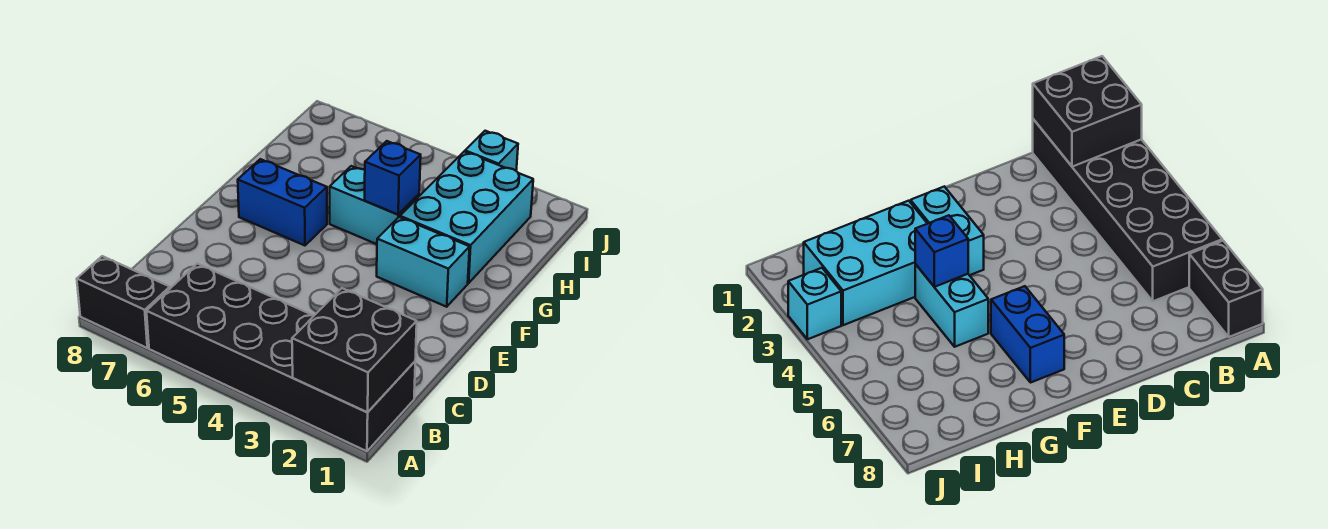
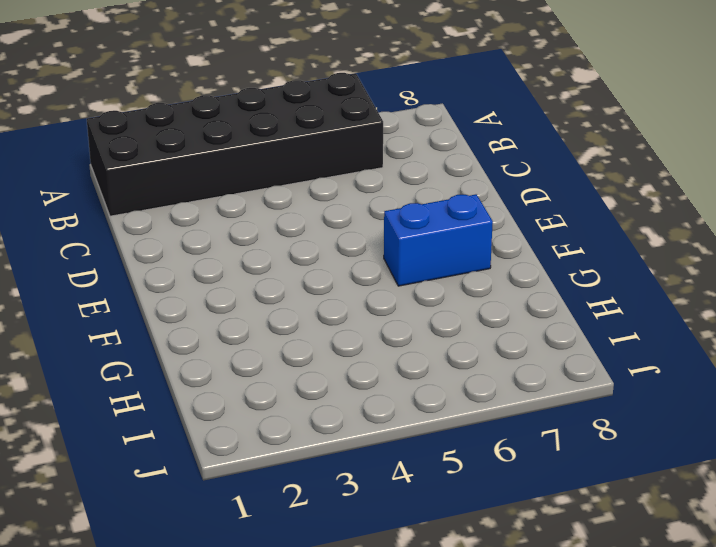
none -> black 1x2 brick [77,256,170,348]
none -> cyan 1x2 brick [377,217,470,307]

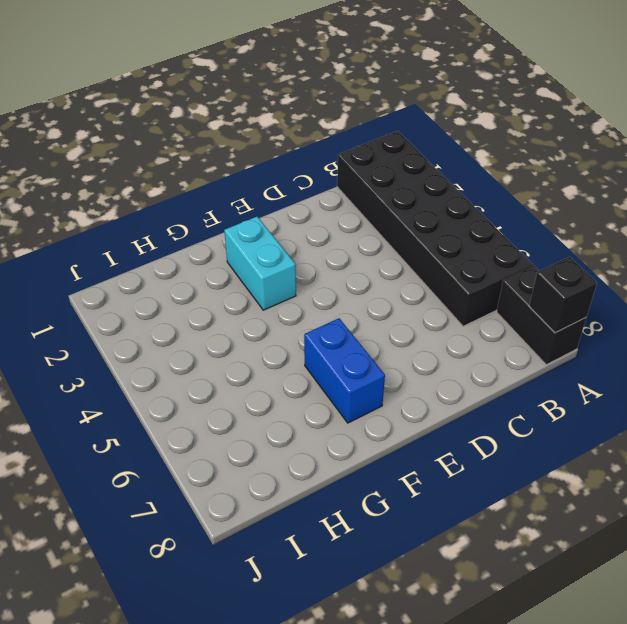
black 1x1 brick [529,257,597,333] -> none
none -> cyan 2x3 brick [400,152,533,283]
none -> cyan 1x2 brick [330,166,419,244]

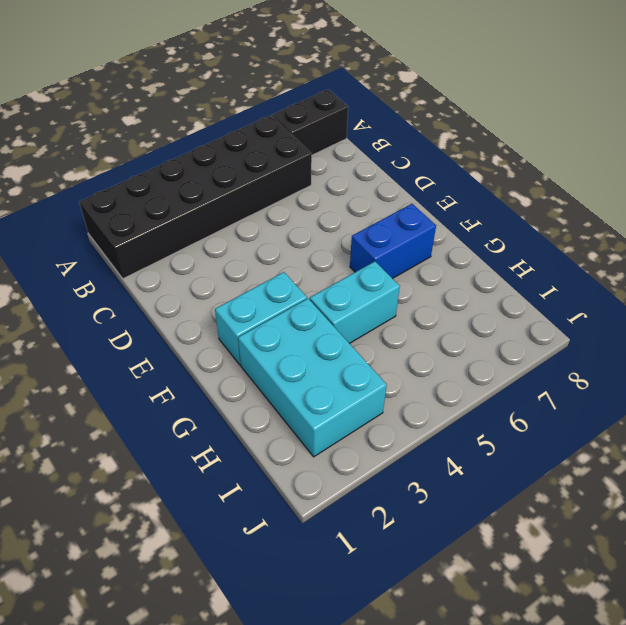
none -> cyan 1x1 brick [465,131,518,171]
none -> black 2x2 brick [292,288,417,412]

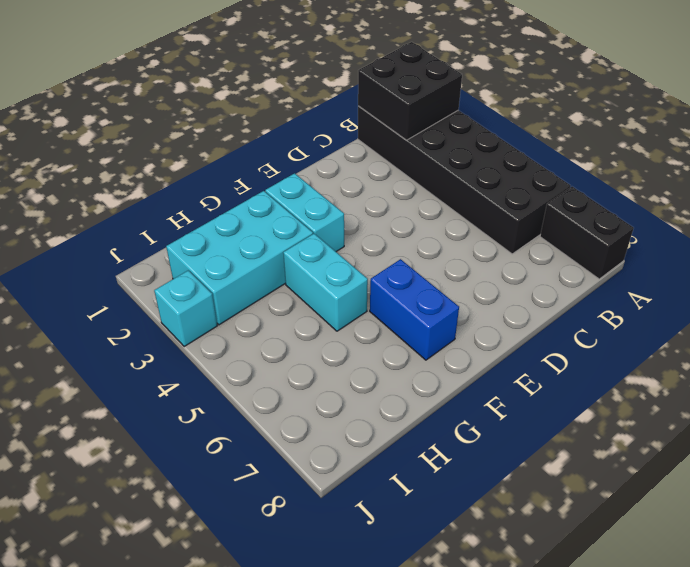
none -> blue 1x1 brick [365,141,421,215]

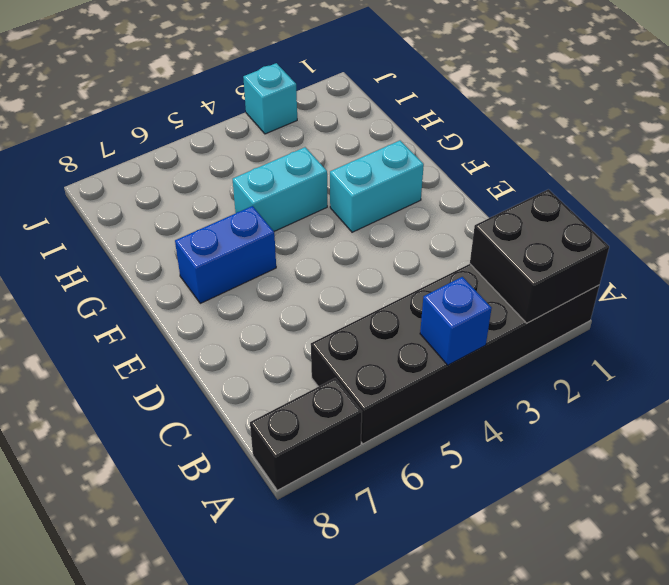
blue 1x1 brick [420,277,492,365] -> blue 1x1 brick moved to [365,141,421,215]
none -> cyan 2x3 brick [400,152,533,283]

